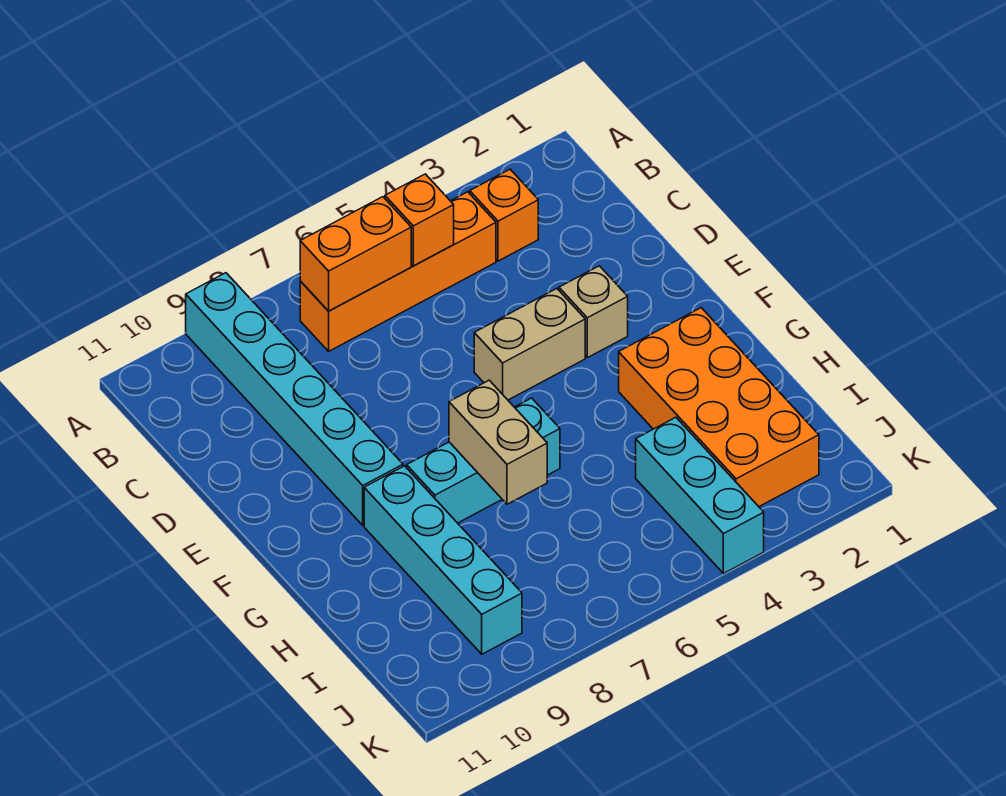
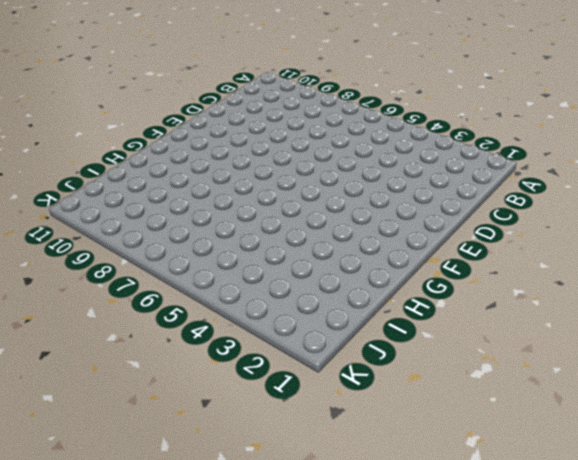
none -> cyan 1x6 brick [186,273,403,525]
none -> orange 1x1 brick [470,169,538,261]
none -> orange 1x4 brick [300,192,496,351]

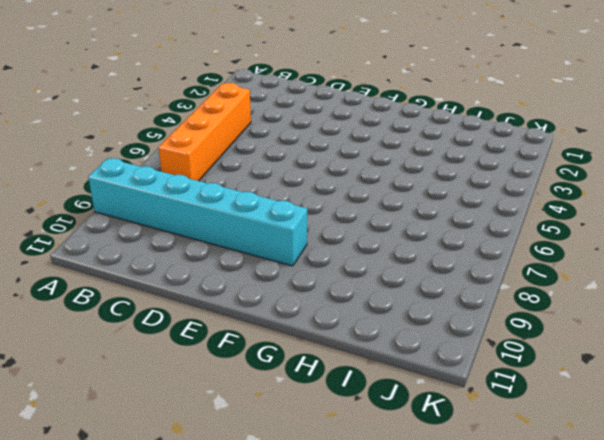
none -> orange 1x1 brick [470,169,538,261]
none -> tan 1x1 brick [559,266,628,358]
none -> tan 1x2 brick [474,289,585,400]

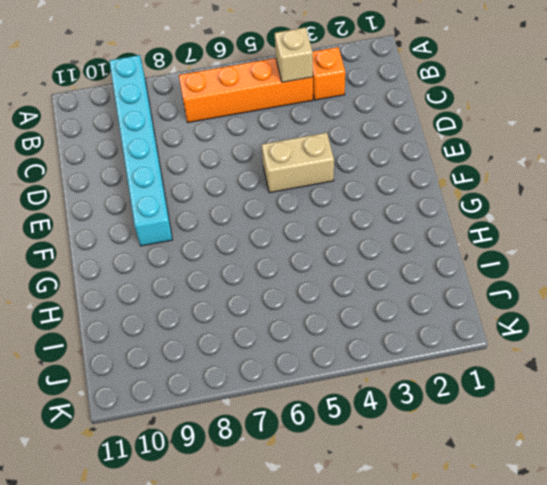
tan 1x1 brick [275,27,313,82] -> tan 1x1 brick moved to [559,266,628,358]
none -> orange 2x4 brick [619,308,819,506]
none -> cyan 1x3 brick [407,398,560,523]
none -> cyan 1x4 brick [364,466,522,654]

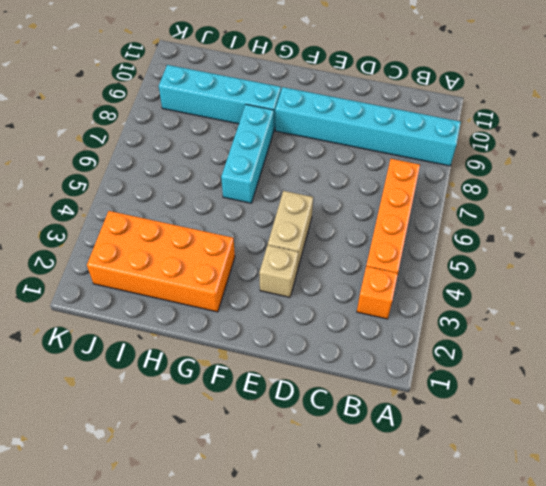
none -> cyan 1x3 brick [636,417,764,574]
none -> orange 1x1 brick [385,174,454,266]
none -> orange 1x2 brick [300,197,411,311]

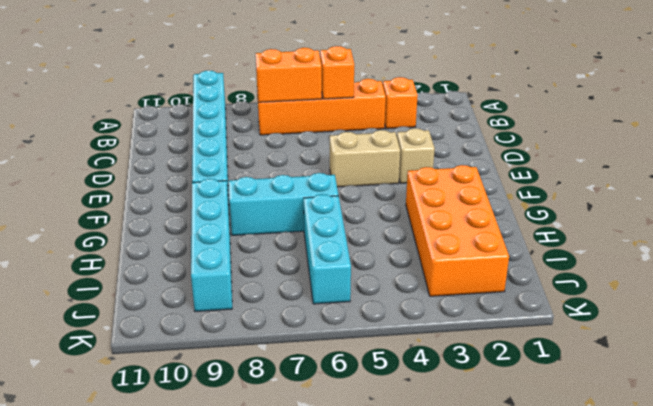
cyan 1x3 brick [304,194,351,304] -> cyan 1x3 brick moved to [636,417,764,574]
none -> tan 1x2 brick [449,380,547,504]

